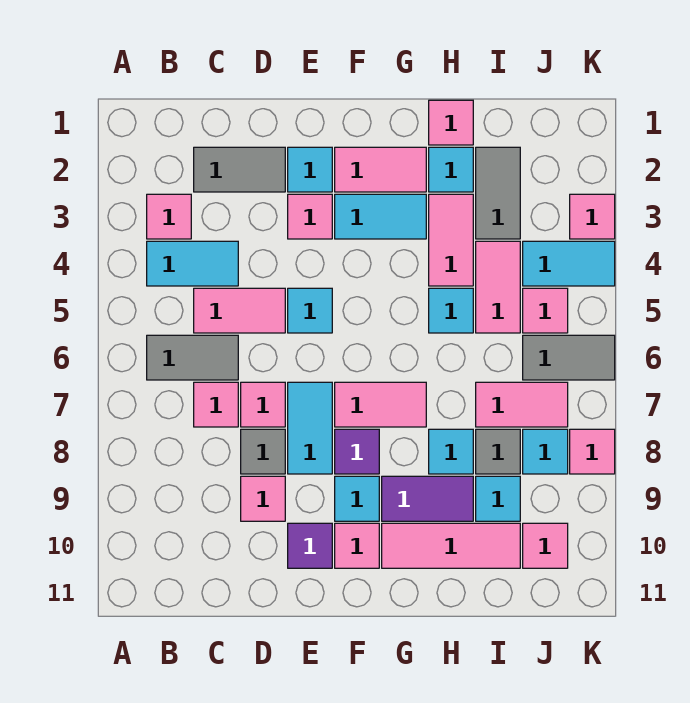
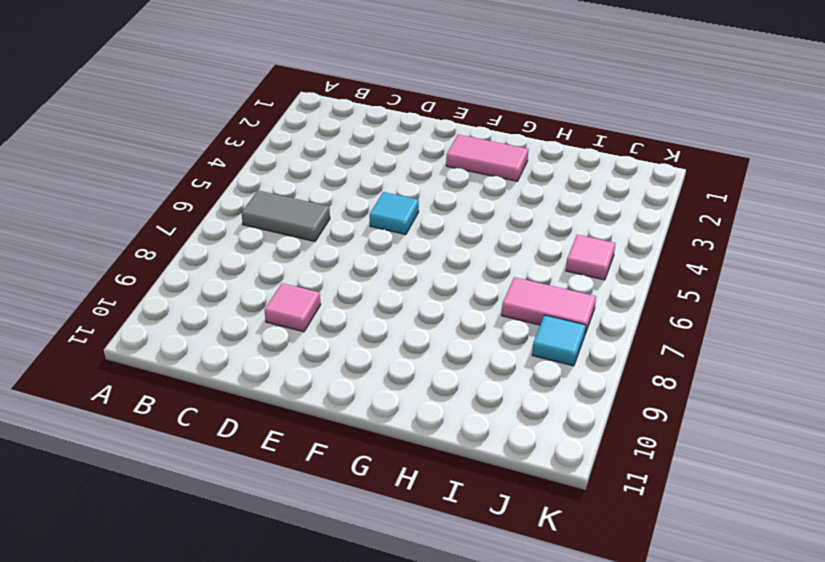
none -> pink 1x1 tile [147,194,191,239]
none -> cyan 1x2 tile [147,241,238,286]
none -> grey 1x2 tile [194,147,285,192]
none -> pink 1x2 tile [194,288,285,333]

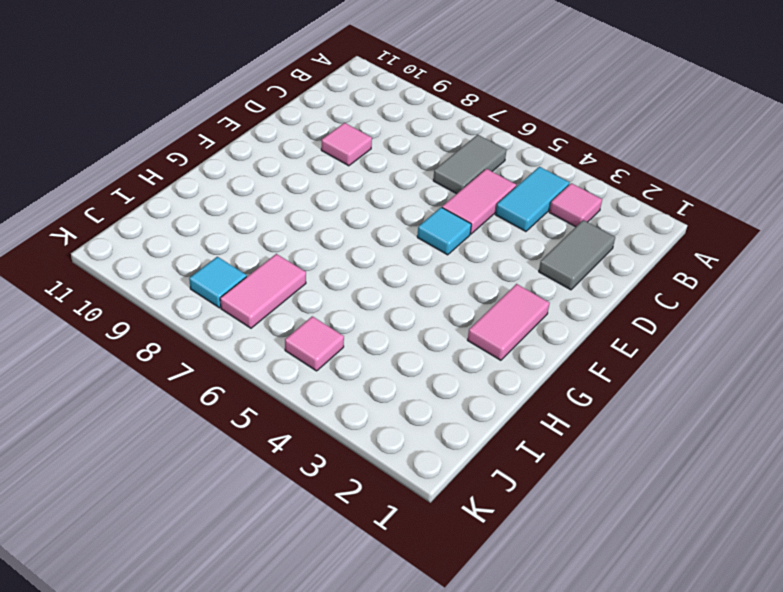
none -> pink 1x1 tile [194,382,238,427]
none -> pink 1x1 tile [241,382,285,427]
none -> grey 1x1 tile [241,429,285,474]
none -> cyan 1x1 tile [288,147,332,192]

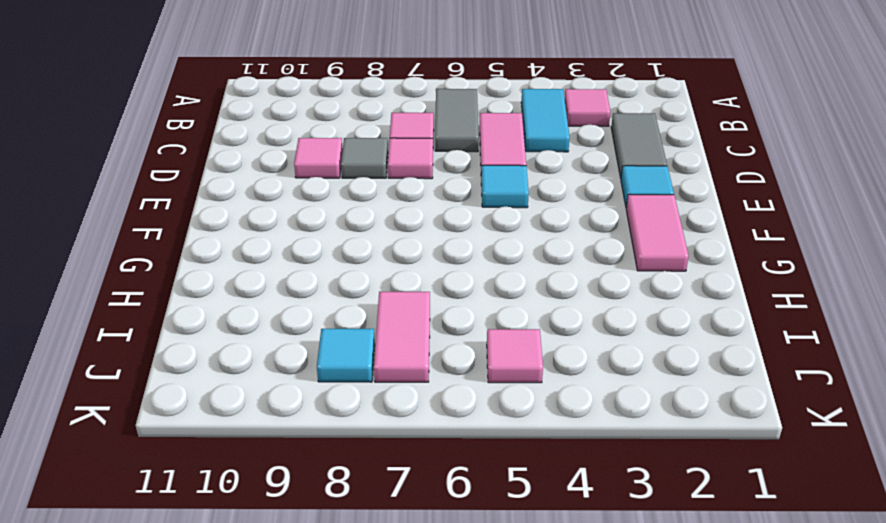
none -> pink 1x1 tile [288,194,332,239]
none -> cyan 1x2 tile [288,382,332,474]
none -> purple 1x1 tile [288,523,332,568]
none -> cyan 1x2 tile [335,194,426,239]

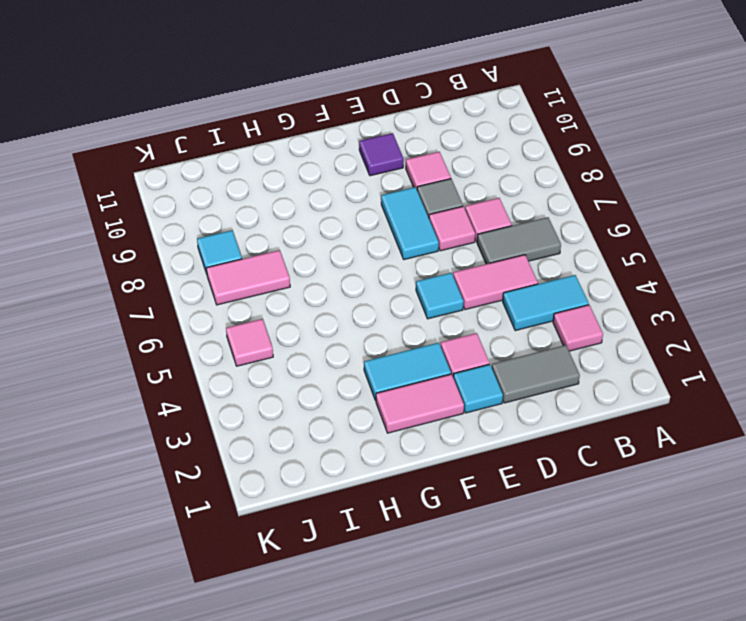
none -> pink 1x2 tile [335,382,426,427]
none -> purple 1x1 tile [335,429,379,474]
none -> cyan 1x1 tile [335,476,379,521]
none -> pink 1x1 tile [335,523,379,568]

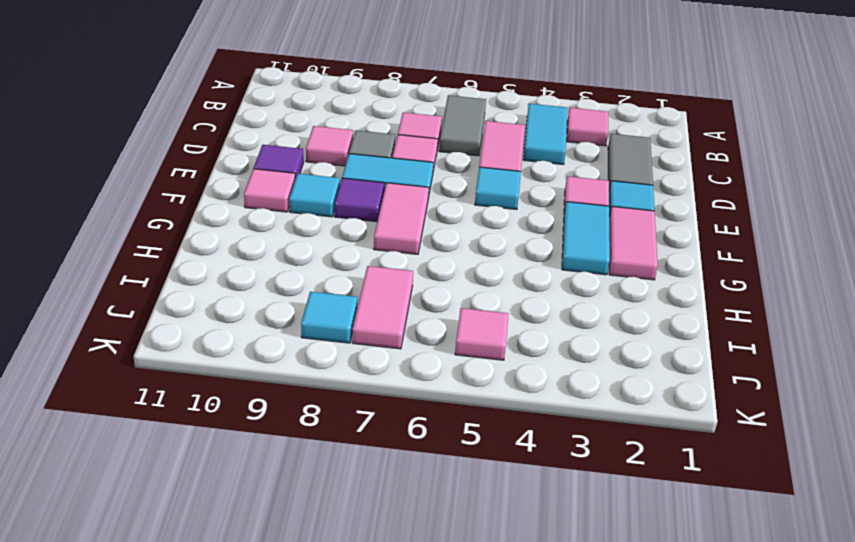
none -> purple 1x2 tile [382,476,473,521]
none -> pink 1x3 tile [382,523,520,568]
none -> pink 1x1 tile [429,100,473,145]
none -> cyan 1x1 tile [429,147,473,192]

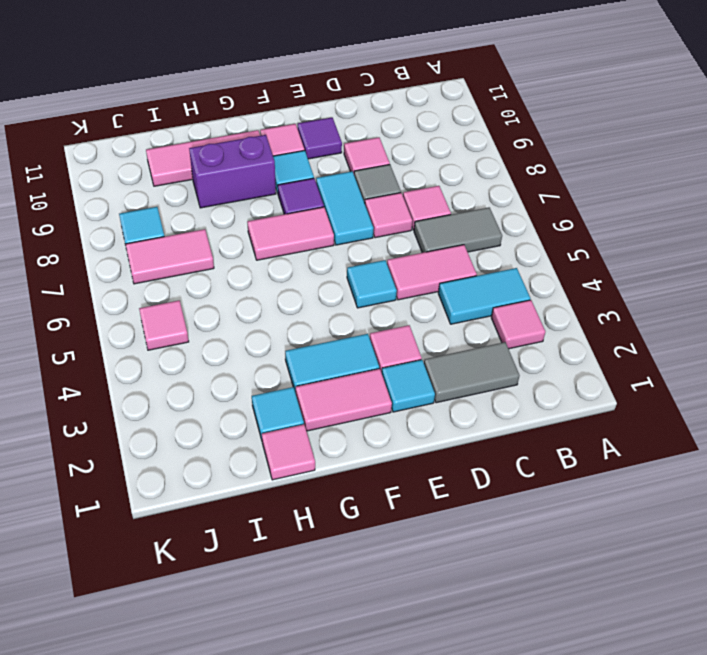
purple 1x2 brick [189,135,276,208] -> purple 1x2 tile [382,476,473,521]
none -> pink 1x2 tile [429,194,473,286]
none -> cyan 1x1 tile [429,288,473,333]
none -> cyan 1x1 tile [429,429,473,474]
none -> grey 1x2 tile [476,147,520,239]

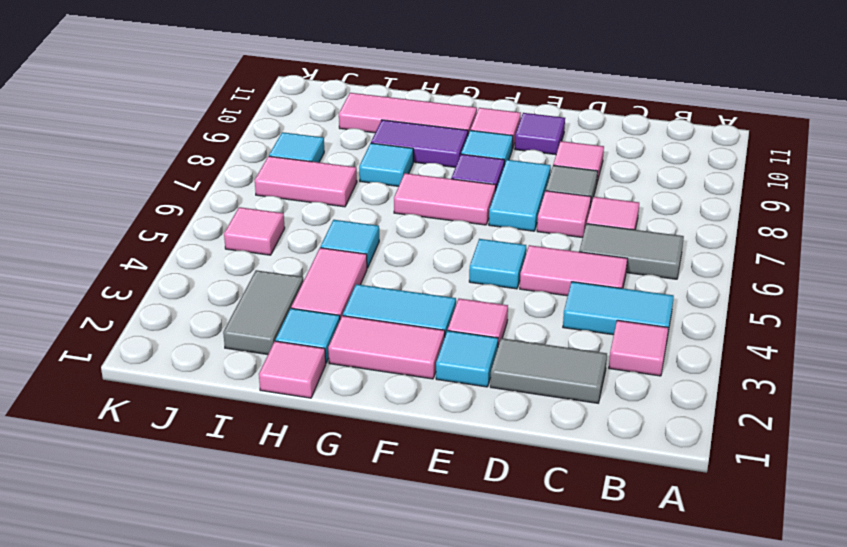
none -> pink 1x2 tile [476,241,520,333]
none -> grey 1x1 tile [476,429,520,474]
none -> cyan 1x1 tile [476,476,520,521]
none -> cyan 1x2 tile [523,241,615,286]

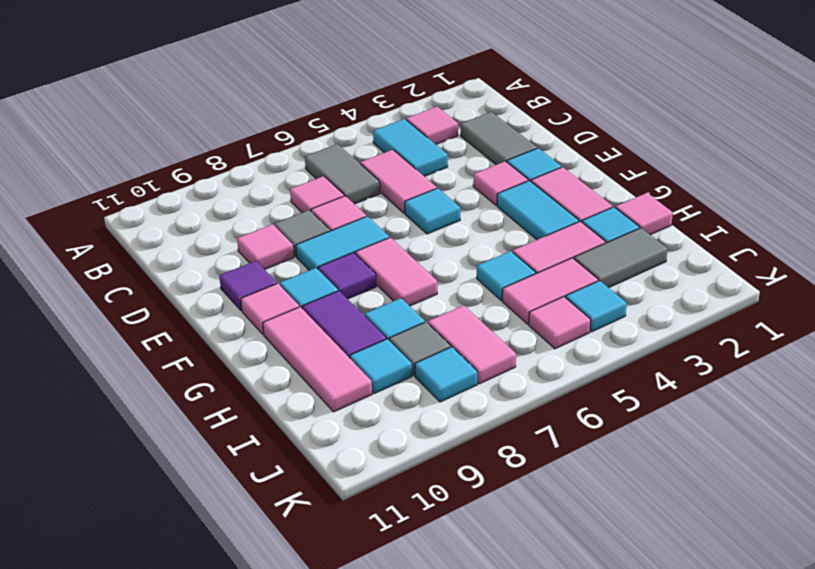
cyan 1x1 tile [566,281,627,332] -> cyan 1x2 tile [523,241,615,286]
none -> grey 1x2 tile [523,335,615,380]
none -> pink 1x1 tile [523,523,568,568]
none -> pink 1x1 tile [570,194,615,239]
none -> pink 1x1 tile [570,429,615,474]

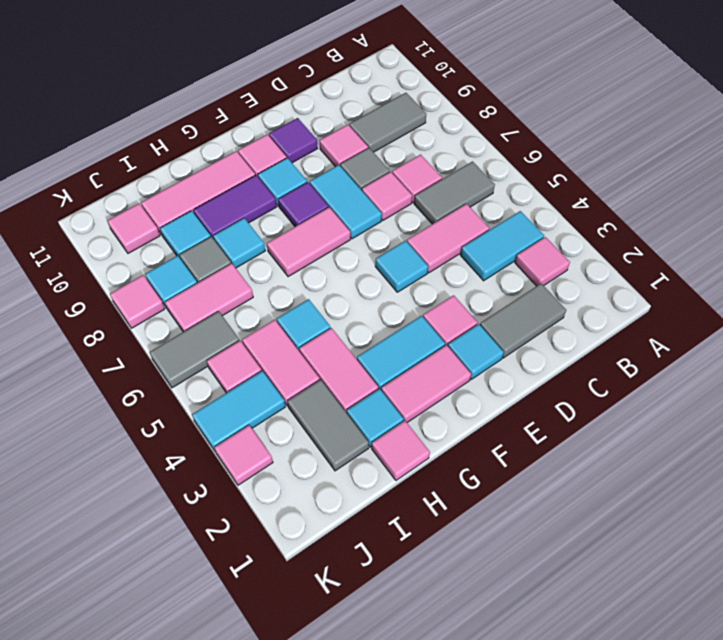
grey 1x2 tile [349,93,426,152] -> none

